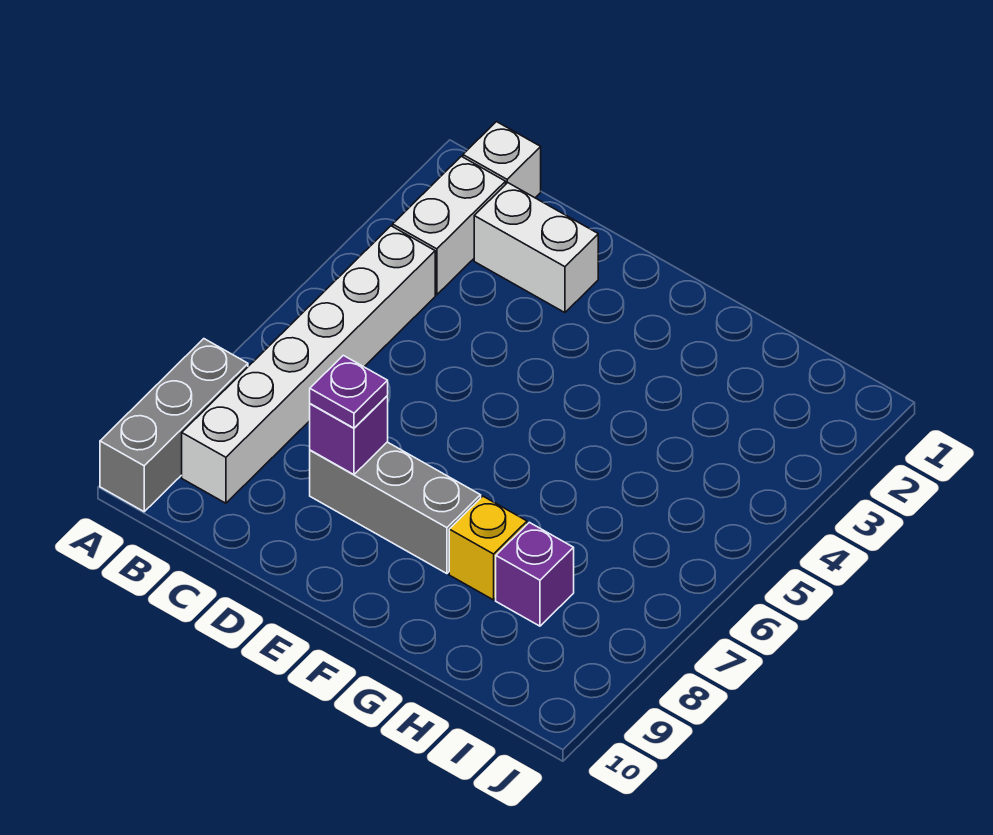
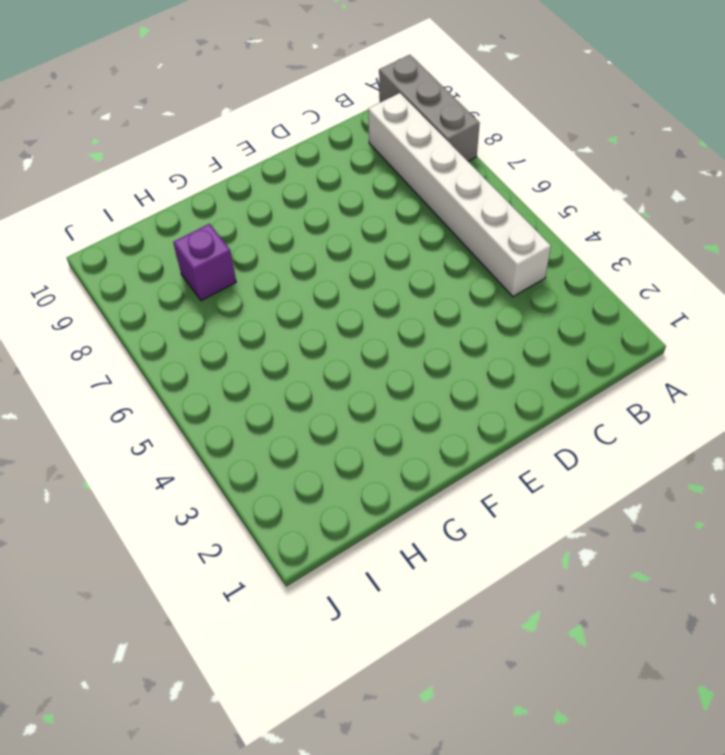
none -> white 1x1 brick [463,122,541,198]
none -> white 1x2 brick [393,156,506,295]

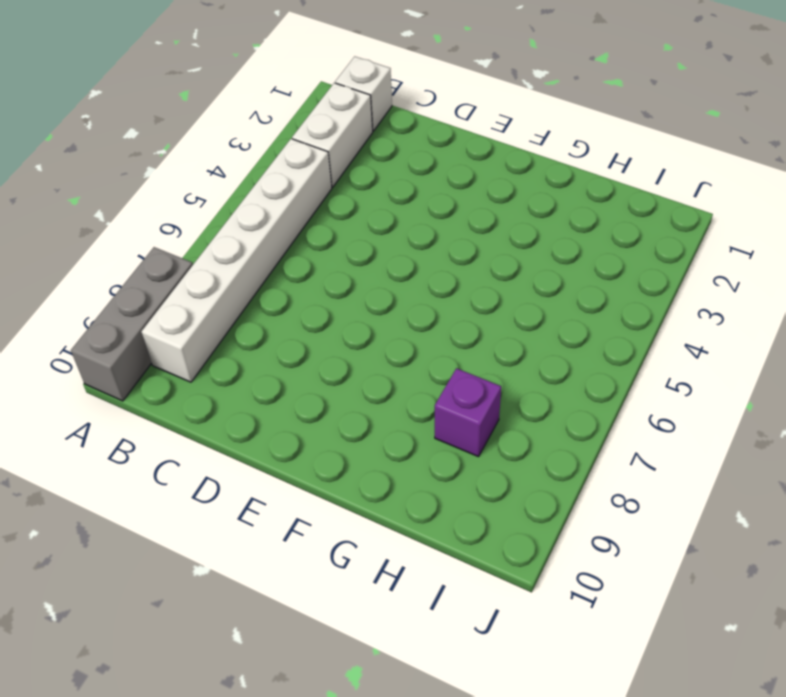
none -> white 1x2 brick [474,183,598,313]
none -> grey 1x3 brick [310,442,481,574]

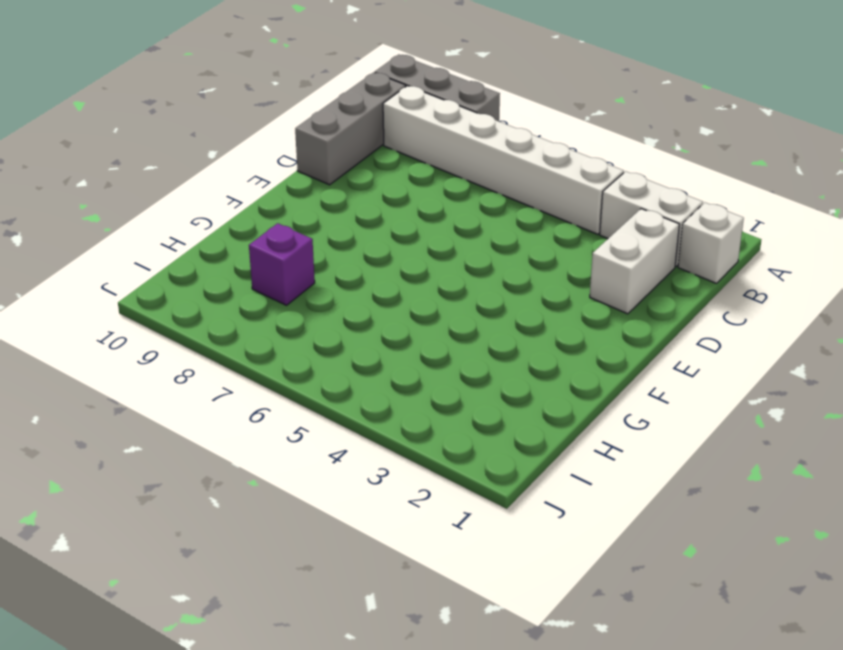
grey 1x3 brick [295,72,406,185] -> grey 1x3 brick moved to [310,442,481,574]
none -> yellow 1x1 brick [449,496,527,600]
none -> purple 1x1 brick [310,396,388,475]

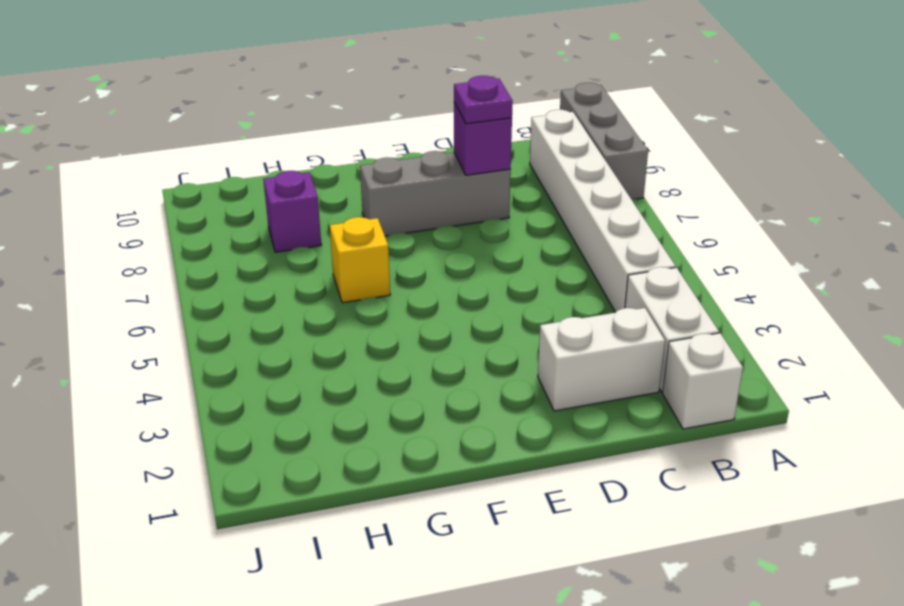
yellow 1x1 brick [330,217,390,303] -> yellow 1x1 brick moved to [449,496,527,600]

